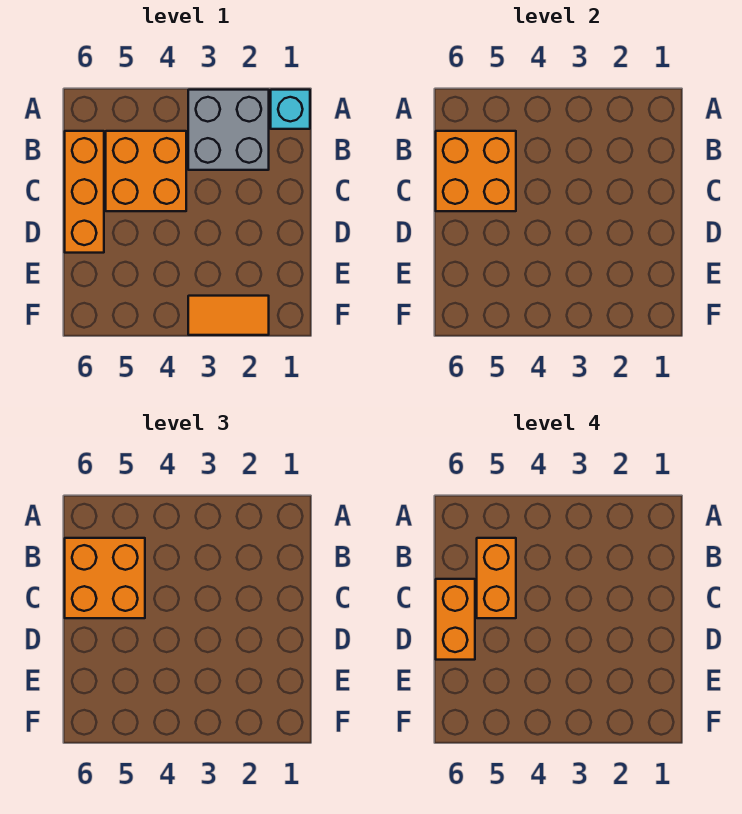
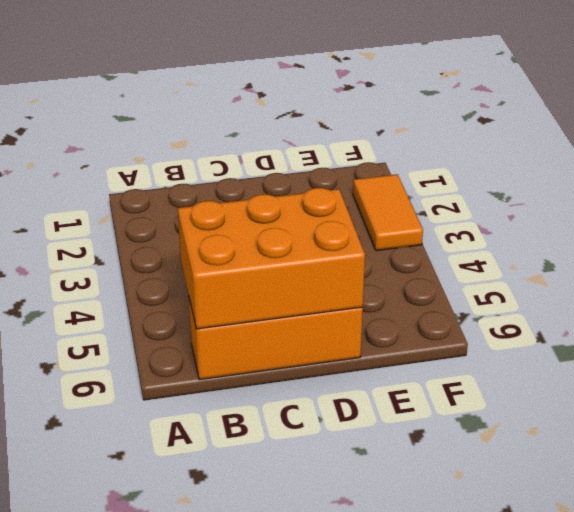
orange 2x3 brick [178,188,365,329] -> orange 2x2 brick [436,131,516,211]
none -> cyan 1x1 brick [271,90,310,129]
none -> grey 2x2 brick [188,90,269,170]

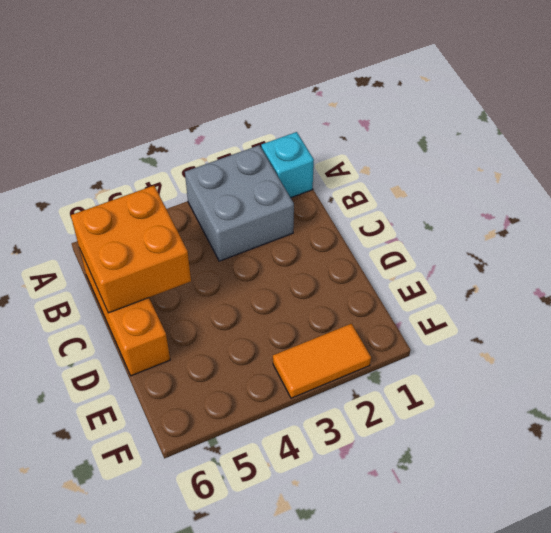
none -> orange 2x2 brick [106,131,186,211]
none -> orange 2x2 brick [65,538,145,618]

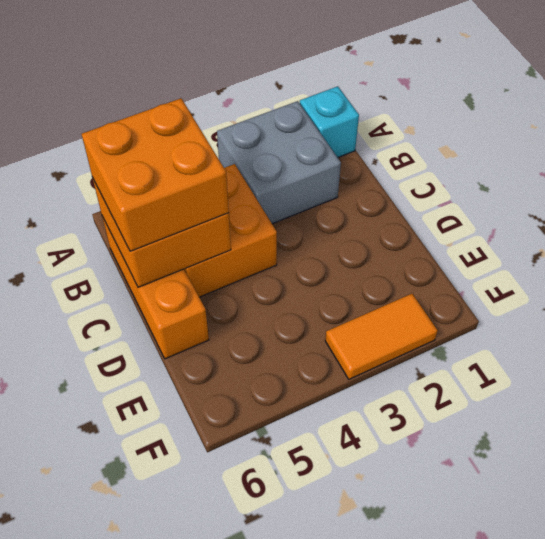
none -> orange 1x2 brick [477,538,516,618]
none -> orange 1x2 brick [436,579,475,660]

